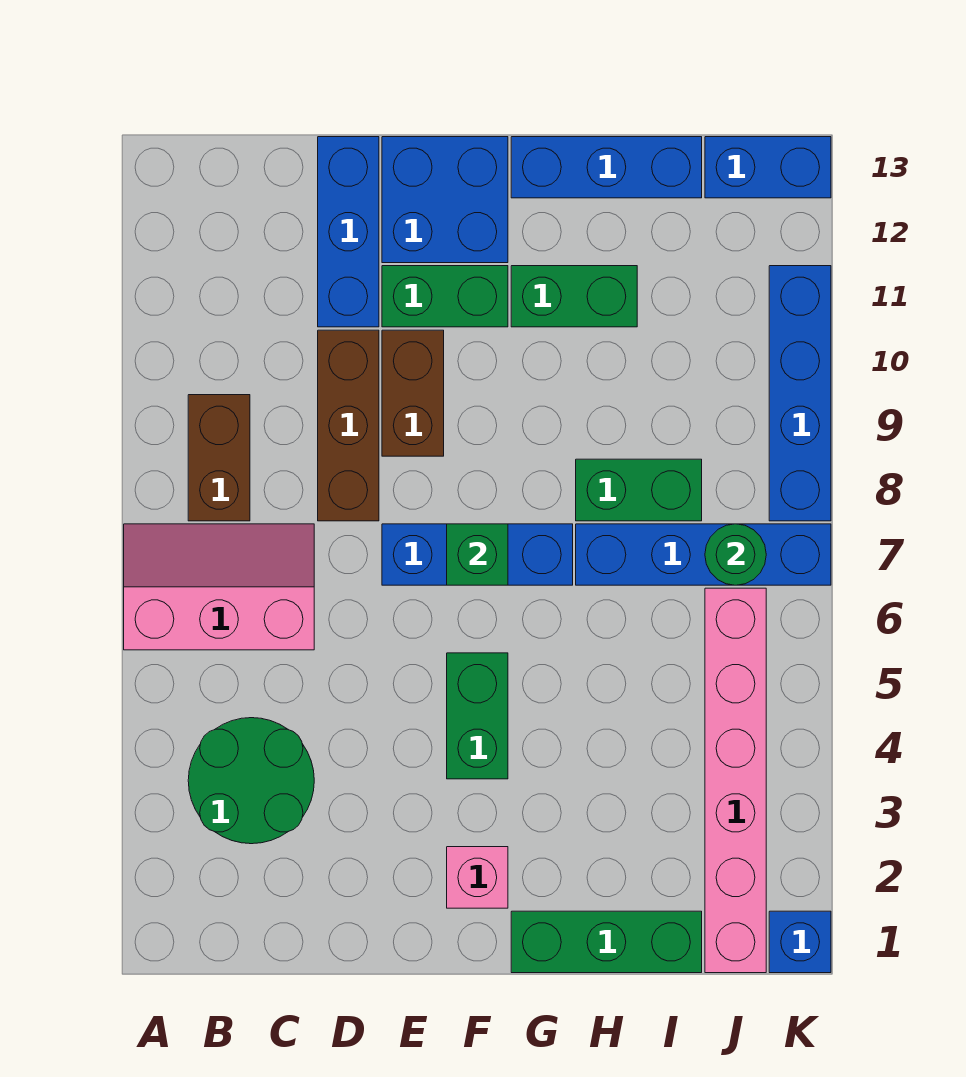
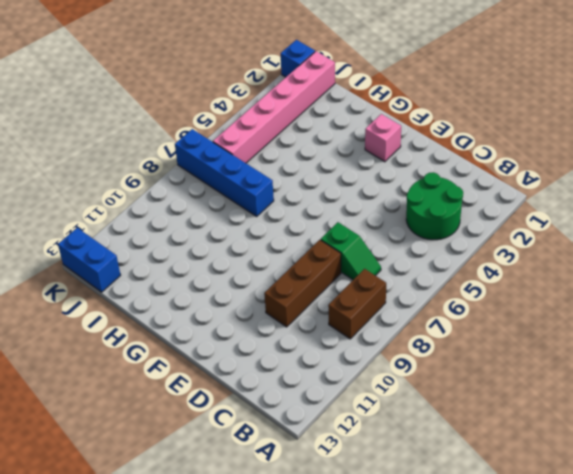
green 1x2 slope [321,222,381,280] -> pink 2x3 slope [124,524,314,650]
none -> blue 1x3 brick [318,137,379,327]
none -> blue 1x3 brick [382,524,573,585]
none -> brown 1x2 brick [382,330,444,456]

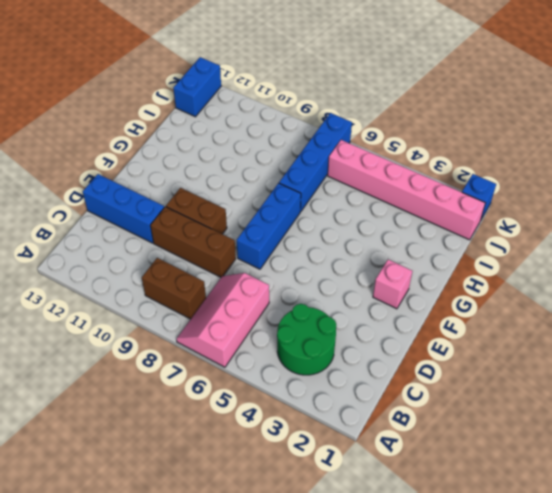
none -> green 1x2 brick [382,266,508,327]
none -> blue 2x2 brick [382,137,508,263]
none -> green 1x2 brick [447,653,508,779]

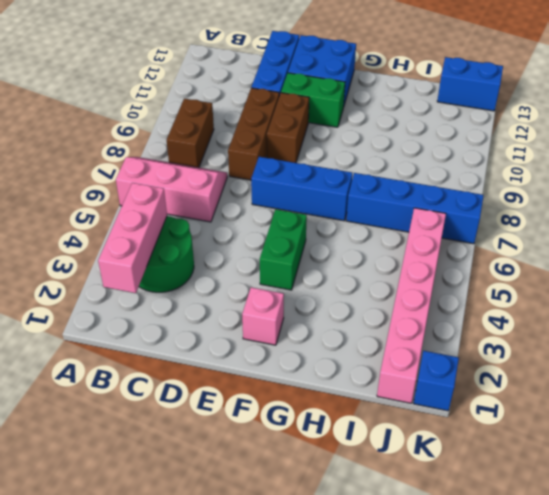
pink 1x3 brick [98,183,167,293] -> none
none -> green 1x3 brick [511,911,702,973]
none -> green 1x2 brick [511,266,637,327]
none -> blue 1x3 brick [511,137,702,198]

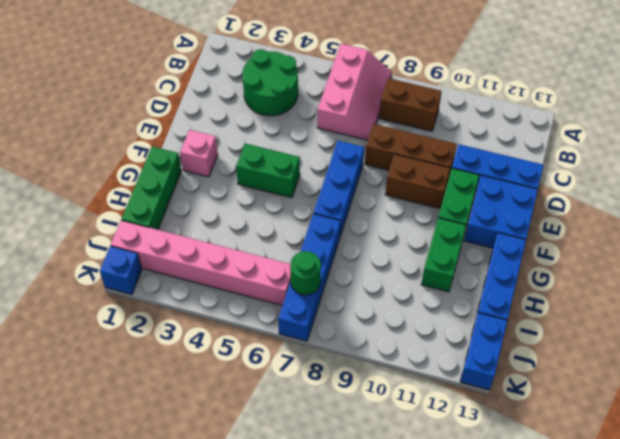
none -> green 1x2 brick [576,459,702,521]
none -> blue 1x4 brick [769,266,831,521]
none -> green 1x1 brick [447,524,508,585]

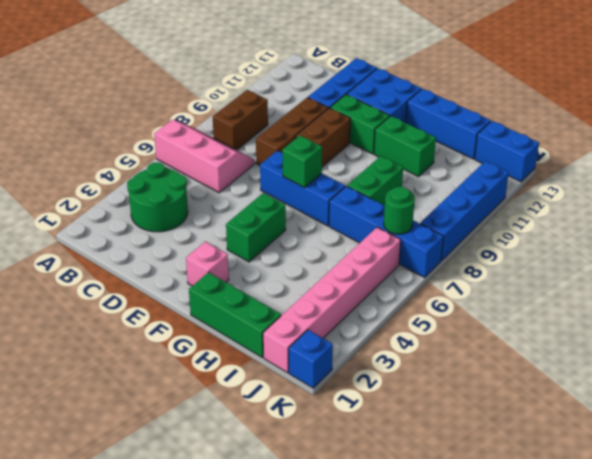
green 1x2 brick [347,156,403,206] -> green 1x2 brick turned to [576,459,702,521]

